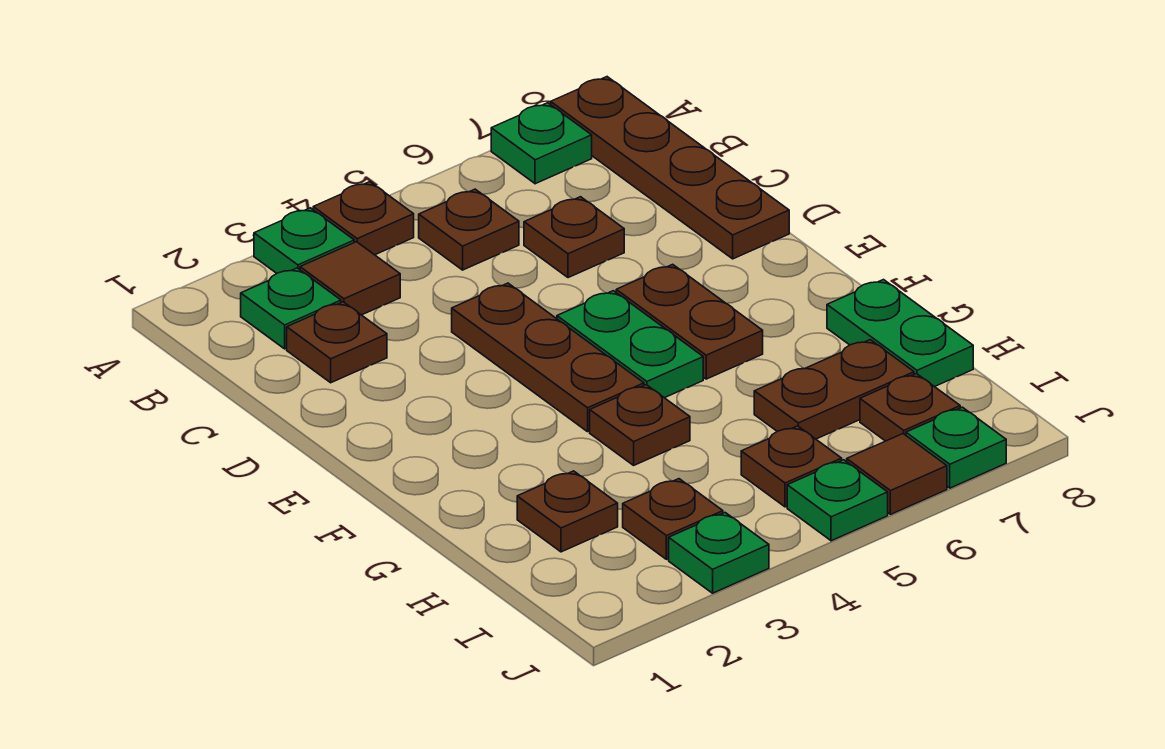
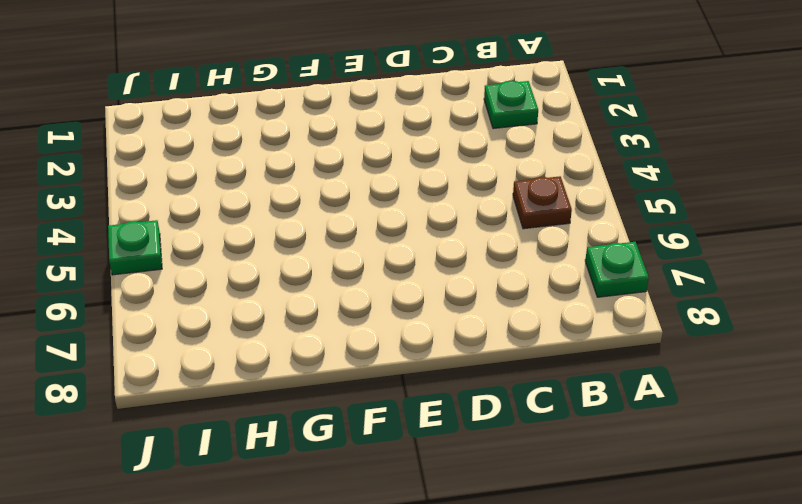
none -> green 1x1 plate [254,208,354,273]
none -> brown 1x1 plate [313,182,414,255]
none -> brown 1x4 plate [551,77,789,259]

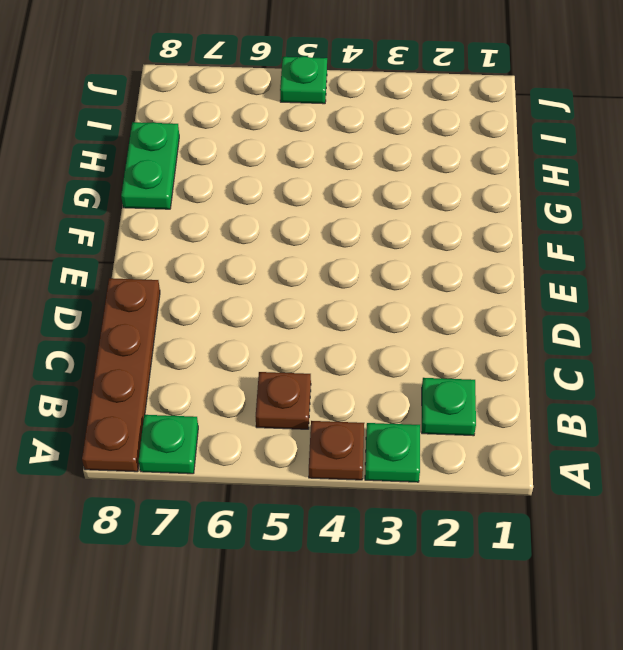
none -> brown 1x1 tile [300,242,400,315]
none -> brown 1x1 plate [287,302,387,383]
none -> brown 1x1 plate [524,197,624,278]

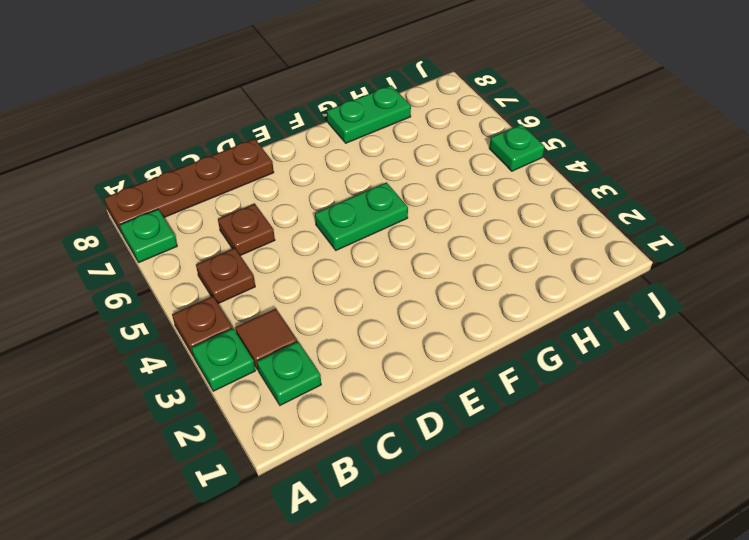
none -> brown 1x1 plate [287,302,387,383]
none -> brown 1x3 plate [452,283,644,432]
none -> brown 1x2 plate [616,264,763,379]

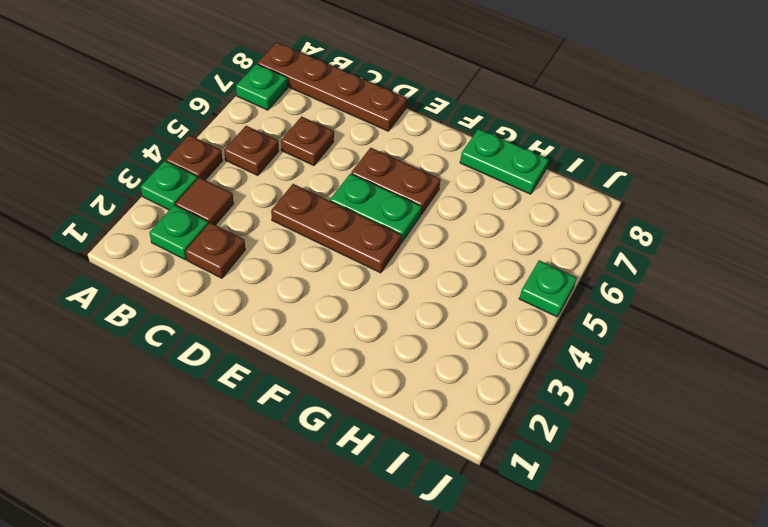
none -> brown 1x1 plate [590,385,690,465]
none -> brown 1x1 plate [517,471,618,552]
none -> brown 1x2 plate [754,340,914,439]

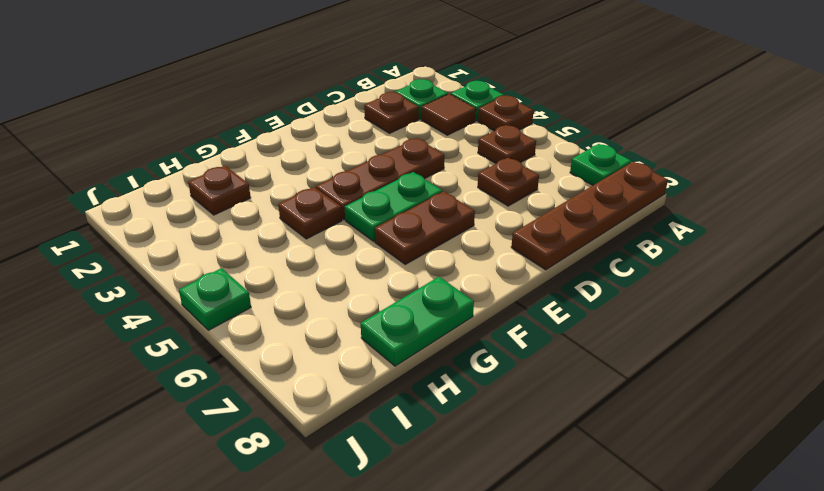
none -> brown 1x2 plate [754,340,914,439]
none -> brown 1x1 plate [623,479,723,559]
none -> brown 1x1 plate [741,426,842,507]

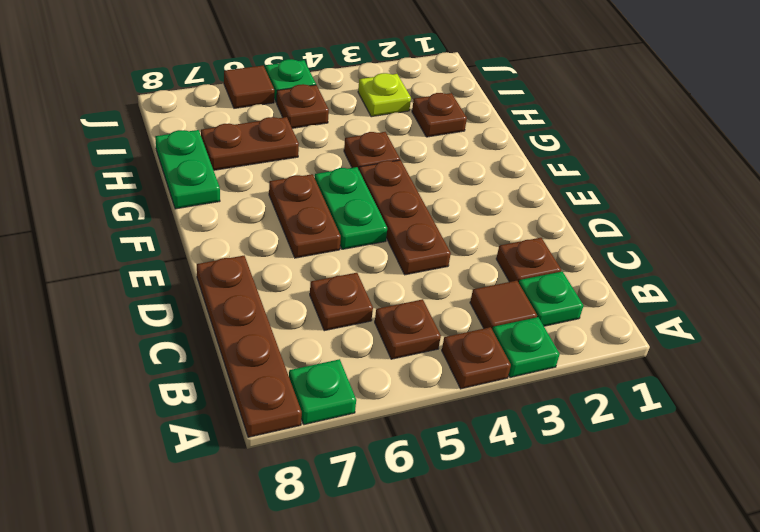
lime 1x1 plate [358,73,411,117] -> brown 1x1 plate [623,479,723,559]
none -> brown 1x1 plate [860,373,960,441]
none -> green 1x1 plate [669,513,769,593]
none -> green 1x1 plate [906,407,1006,488]

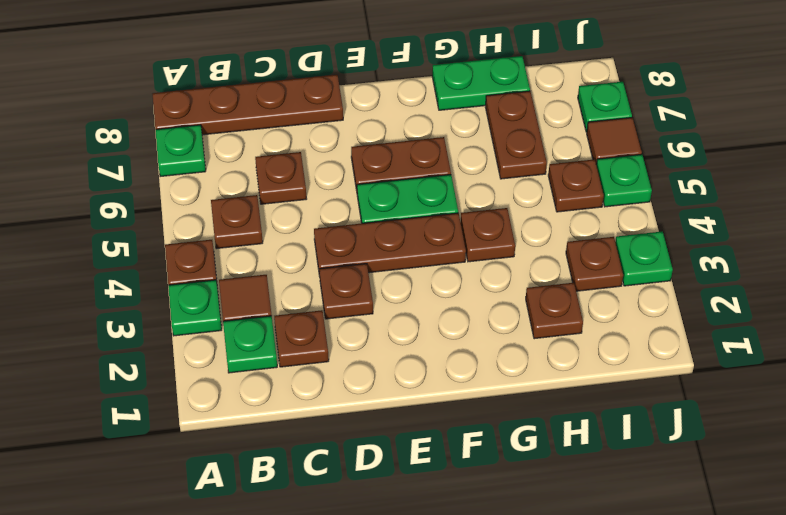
brown 1x1 plate [319,264,373,319] -> brown 1x1 plate moved to [860,373,960,441]

